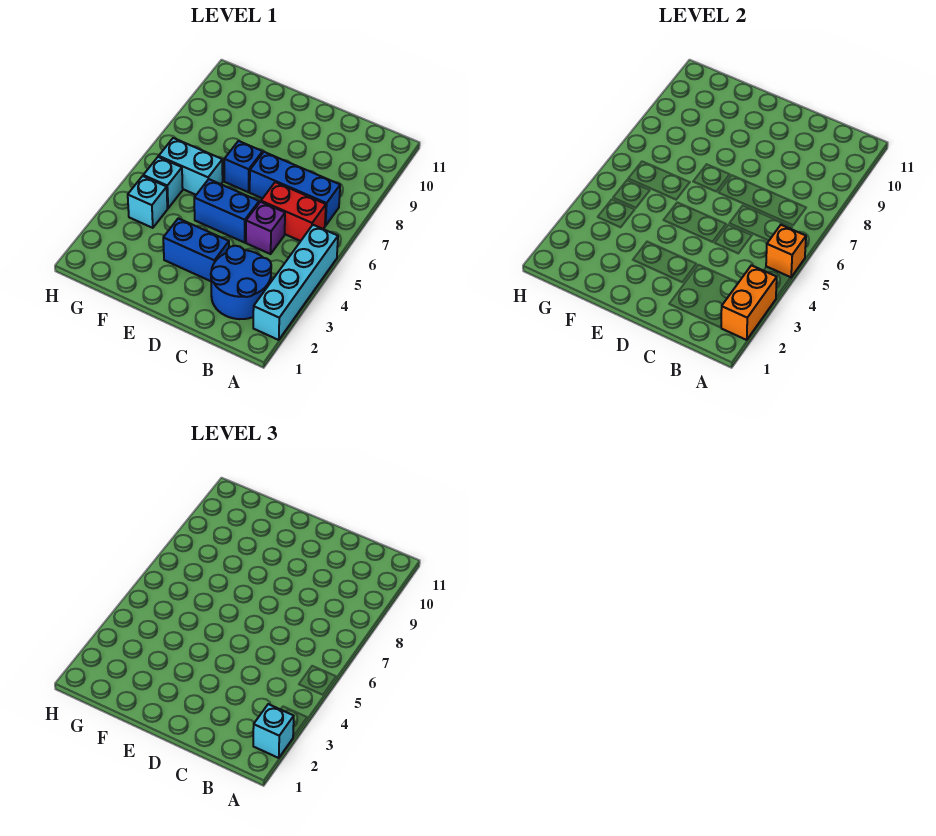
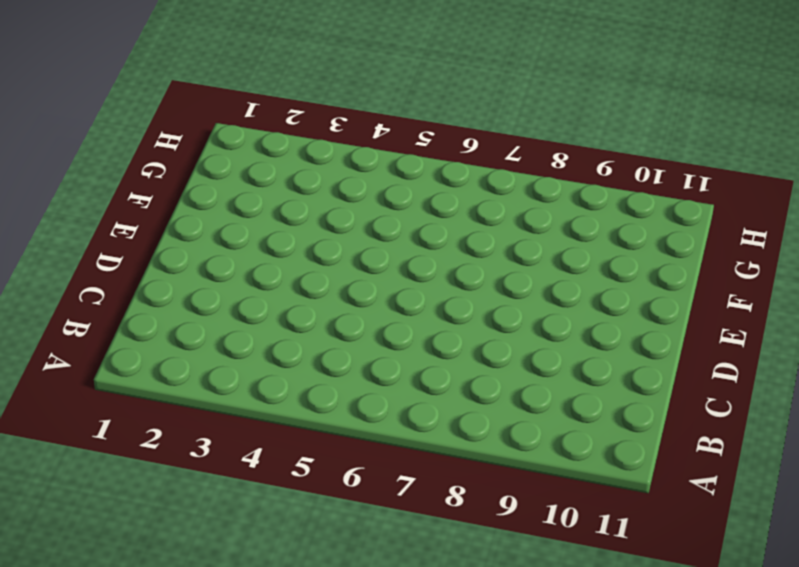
none -> cyan 1x4 brick [253,225,338,340]
none -> blue 2x2 round brick [211,246,271,319]
none -> red 1x2 brick [261,182,326,241]

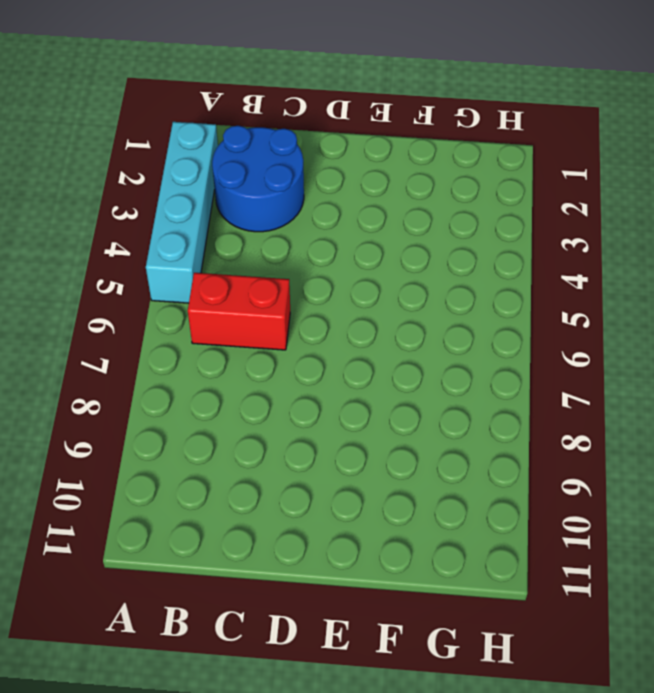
none -> blue 1x3 brick [250,152,340,226]
none -> purple 1x1 brick [246,202,285,254]
none -> blue 1x2 brick [163,218,229,281]

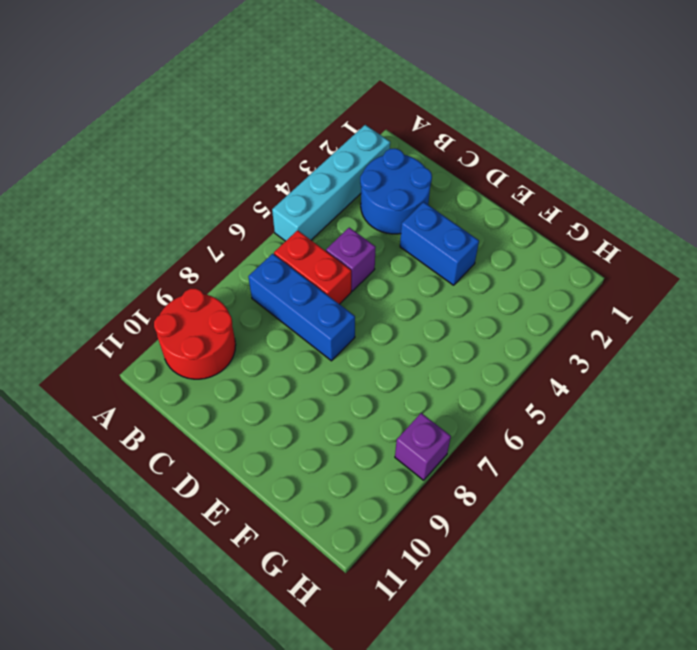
red 2x2 round brick [154,288,236,379] -> none
purple 1x1 brick [395,413,451,480] -> none
none -> blue 1x2 brick [194,179,259,242]
none -> blue 1x1 brick [224,141,263,192]
none -> cyan 1x2 brick [159,138,223,195]

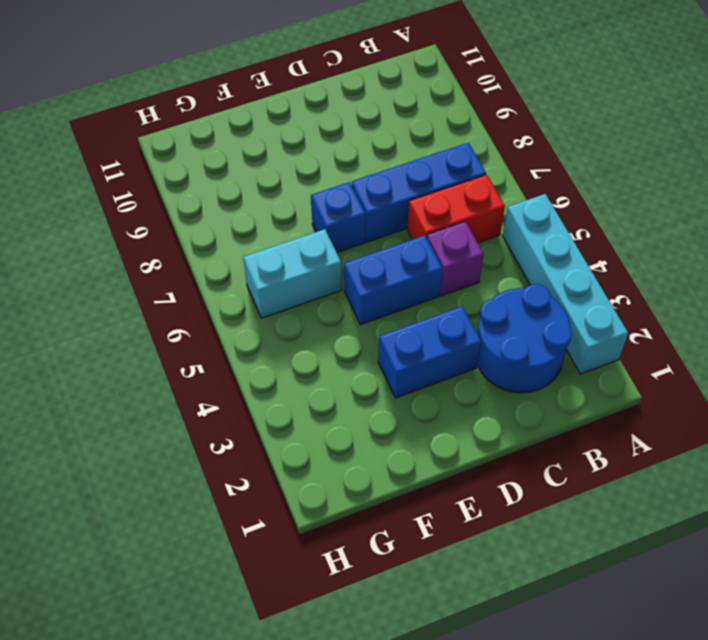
none -> cyan 1x1 brick [128,176,167,228]
none -> cyan 1x1 brick [143,157,183,208]
none -> orange 1x2 brick [721,265,777,340]

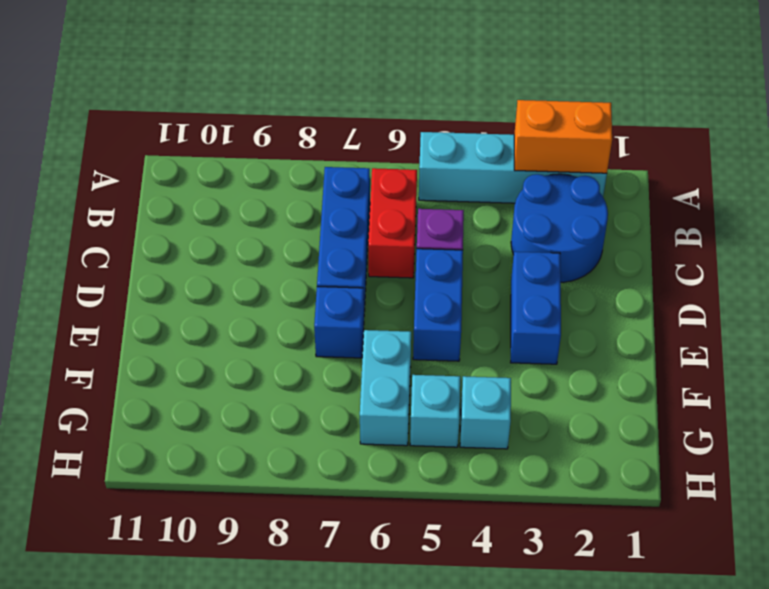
none -> orange 1x1 brick [766,225,806,277]
none -> cyan 1x1 brick [253,704,294,758]

